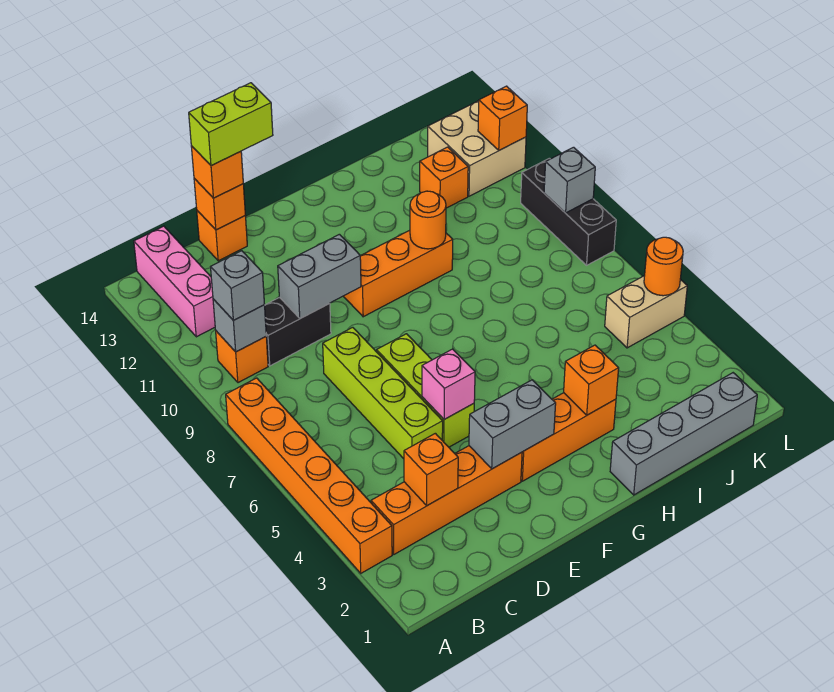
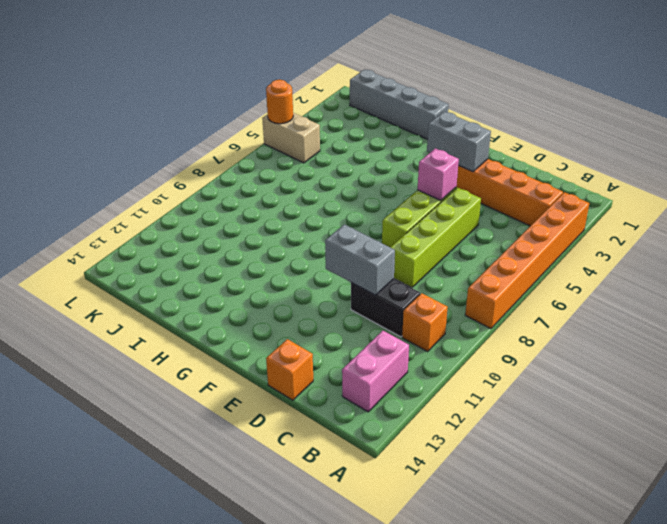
pink 1x2 brick [342,331,409,412] -> pink 1x3 brick [134,226,215,337]
none -> orange 1x3 brick [521,393,616,481]
none -> orange 1x3 brick [343,230,453,317]
none -> orange 1x1 brick [420,147,468,208]

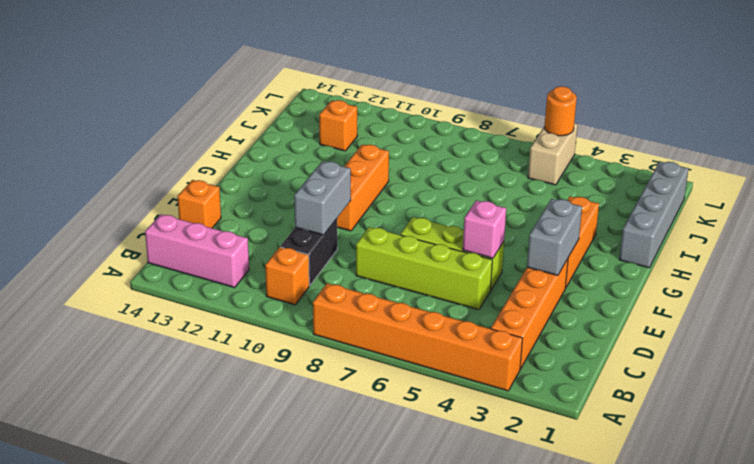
none -> tan 2x2 brick [428,101,526,196]
none -> black 1x3 brick [521,158,616,265]
none -> grey 1x1 brick [213,299,266,352]

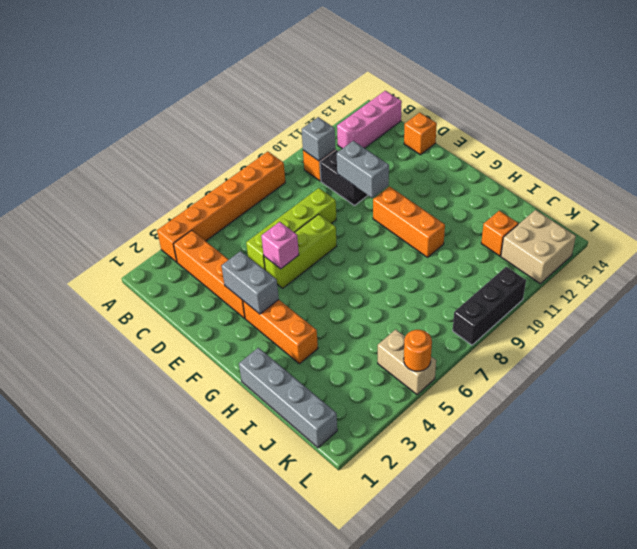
none -> orange 1x1 brick [404,433,458,506]
none -> orange 1x1 brick [194,178,245,230]
none -> orange 1x1 brick [564,345,619,415]

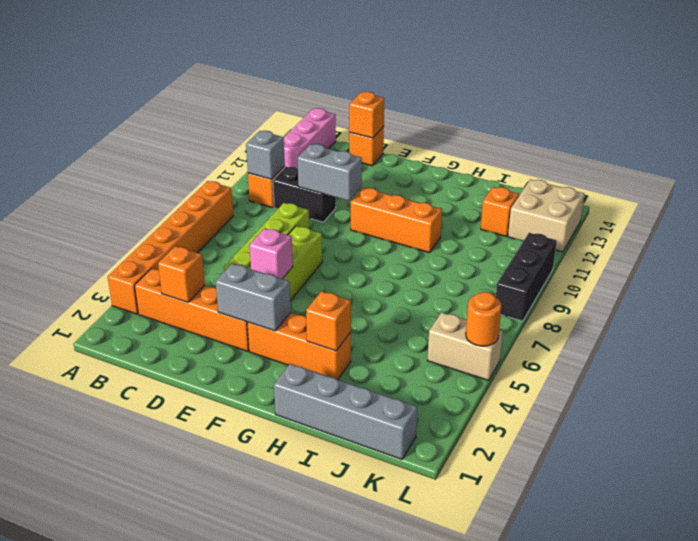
none -> orange 1x1 round brick [410,191,446,249]
none -> grey 1x1 brick [544,147,595,213]
none -> orange 1x1 brick [478,86,527,150]

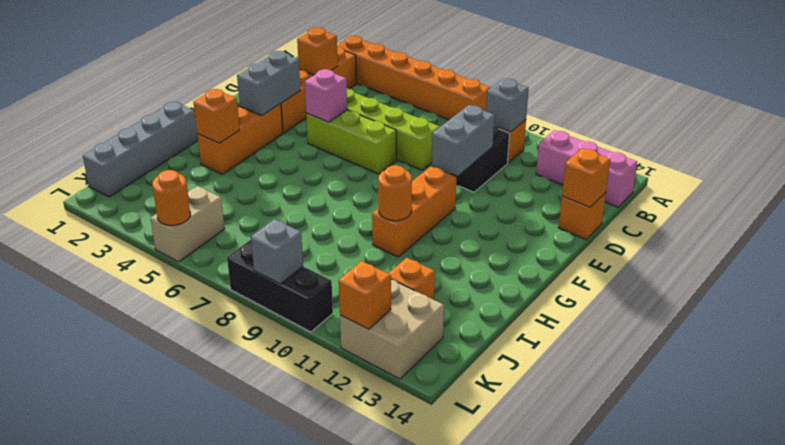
none -> grey 1x1 brick [211,251,265,321]
none -> orange 1x1 brick [191,146,243,198]
none -> lime 1x2 brick [189,83,273,166]

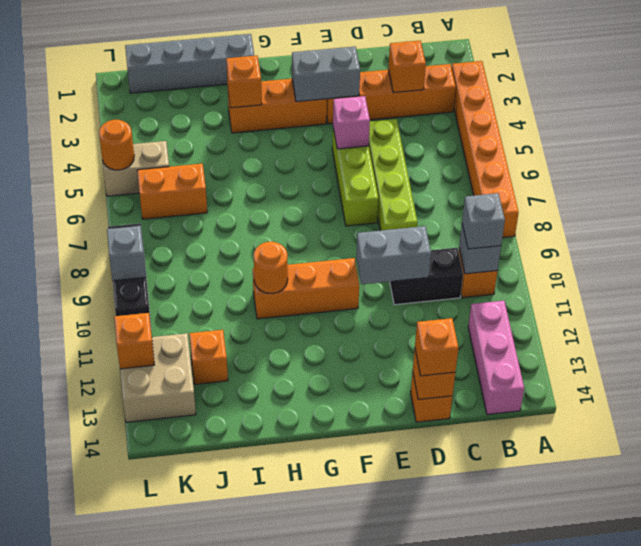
orange 1x2 brick [137,164,207,219] -> none
none -> lime 1x2 brick [189,83,273,166]

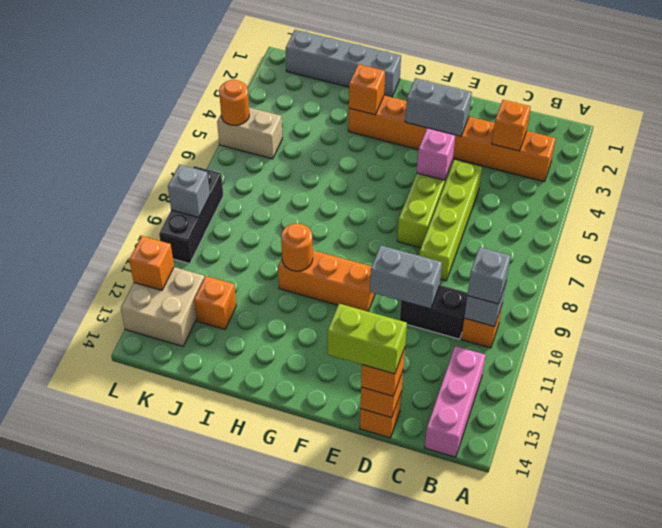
none -> orange 1x6 brick [226,378,392,573]

